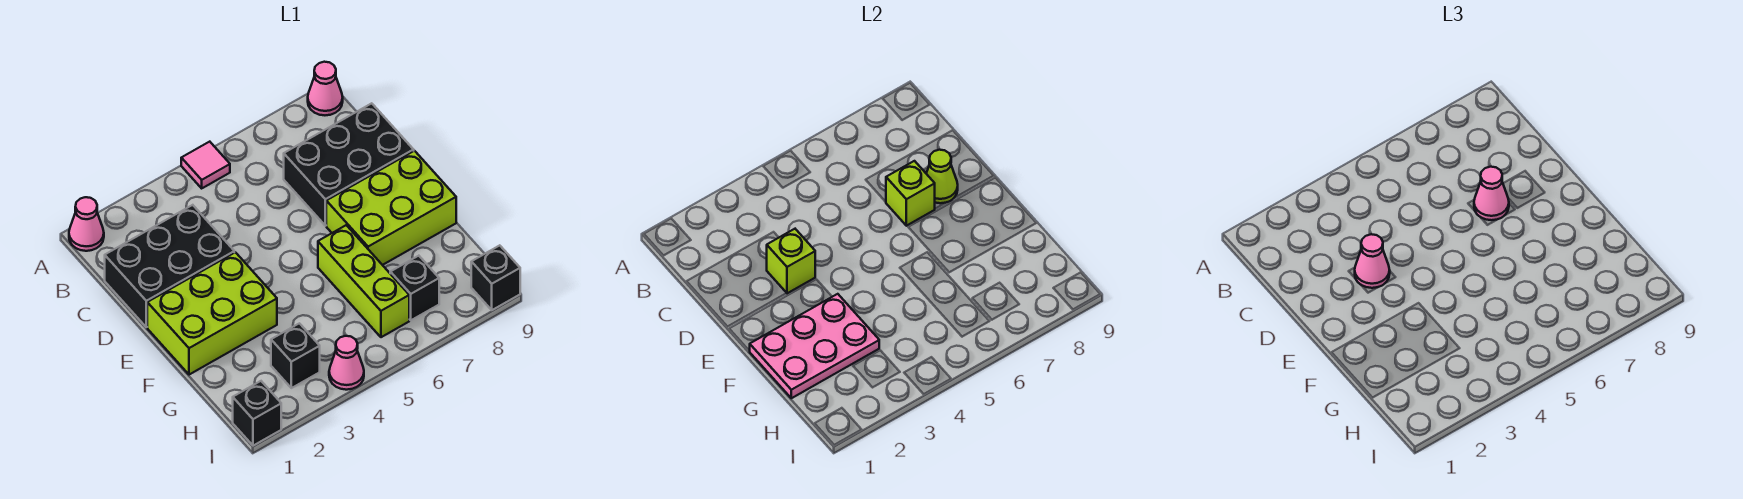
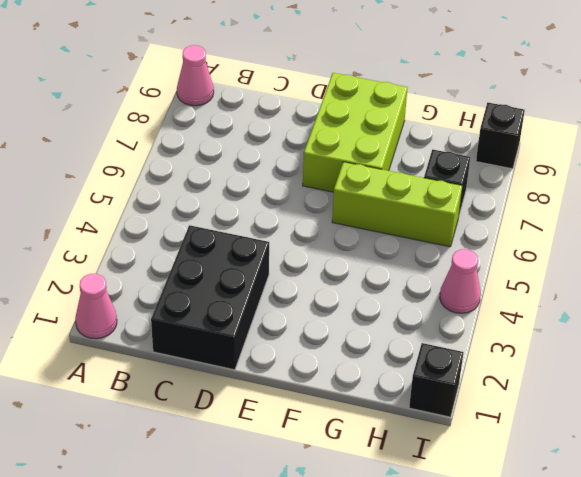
none -> pink 1x1 tile [181,142,230,188]
none -> black 2x3 brick [284,103,414,226]
none -> lime 2x3 brick [147,252,277,375]

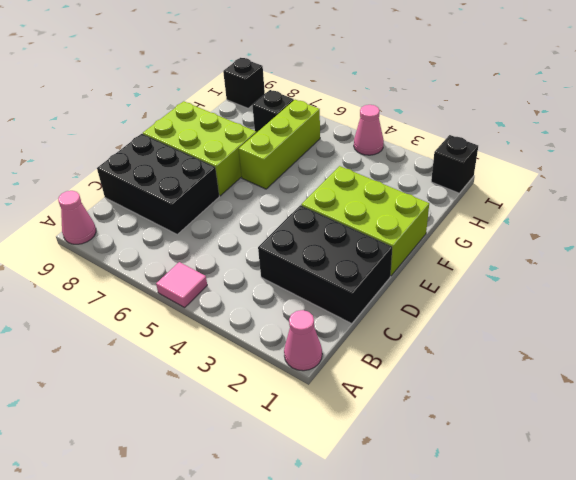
none -> black 1x1 brick [271,323,320,388]
none -> lime 1x1 brick [767,229,815,293]
none -> lime 1x1 brick [886,161,935,226]

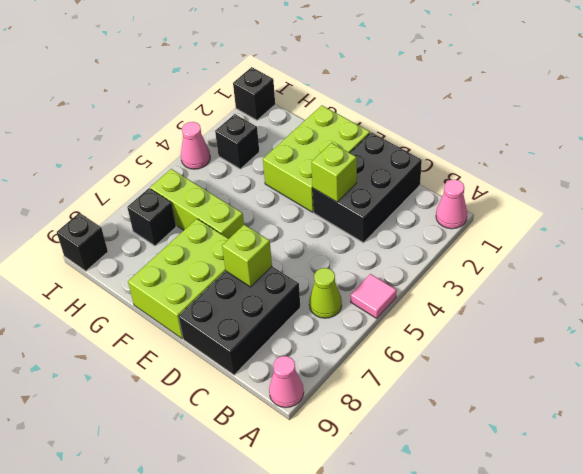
lime 1x1 cone [309,268,342,318] -> lime 1x1 cone moved to [926,150,958,203]
none -> pink 2x3 plate [750,294,879,398]
none -> pink 1x1 cone [1355,234,1390,288]
none -> pink 1x1 cone [1474,167,1509,220]

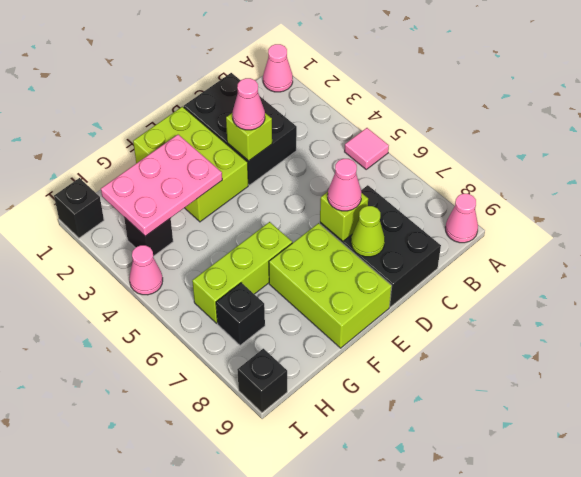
pink 2x3 plate [101,135,222,236] -> pink 2x3 plate turned to [750,294,879,398]

